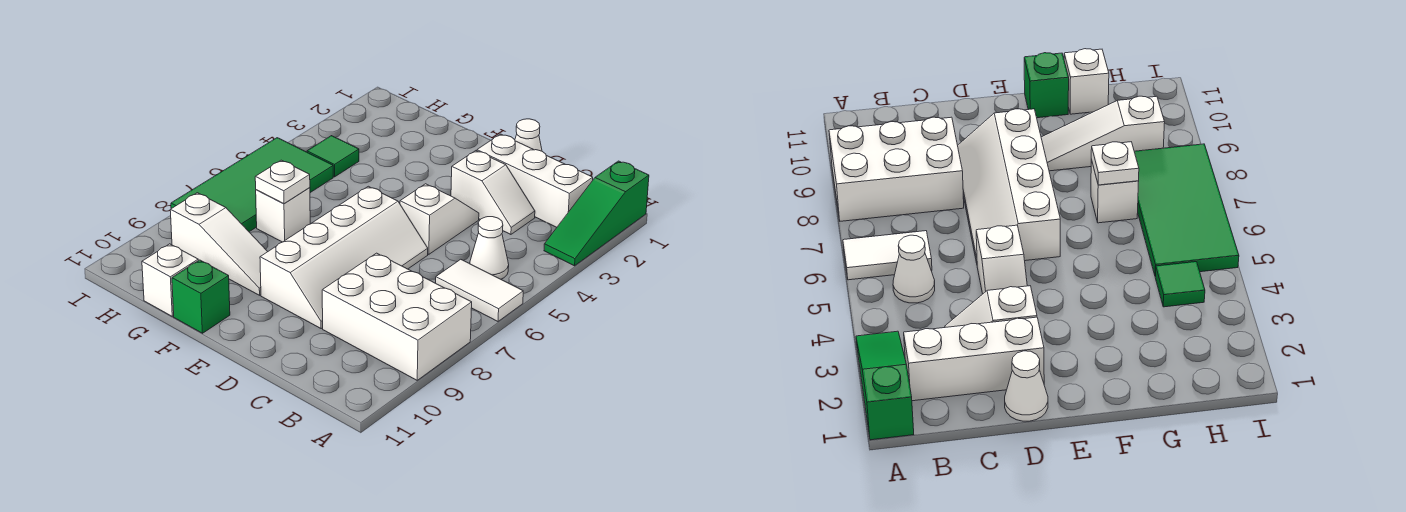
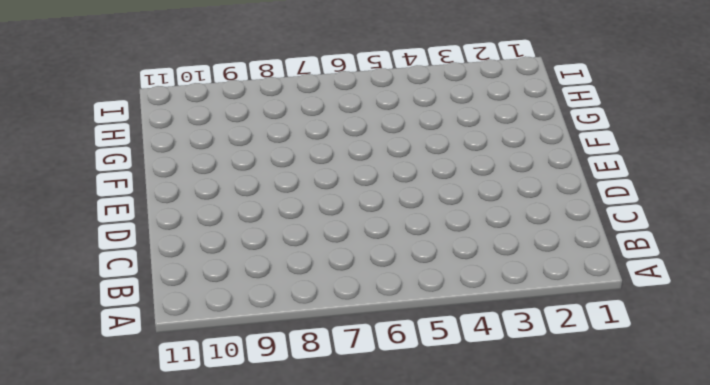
none -> green 1x3 slope [544,161,649,266]
none -> white 1x2 tile [436,259,523,321]
none -> white 2x3 brick [322,253,472,380]

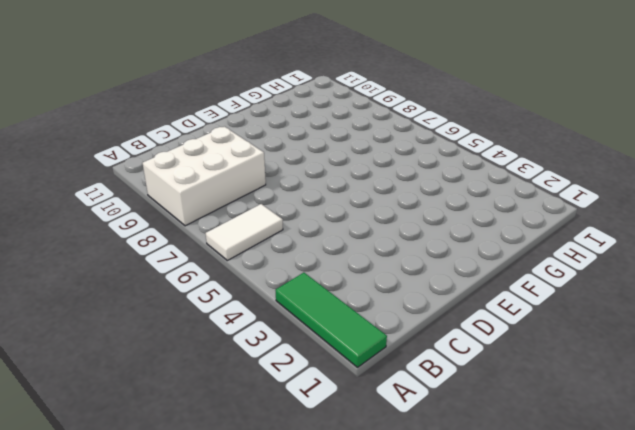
green 1x3 tile [275,273,387,367] -> green 1x3 slope [544,161,649,266]
none -> white 1x3 brick [477,134,593,227]
none -> white 1x1 cone [470,217,509,279]
none -> white 1x2 slope [451,151,535,234]

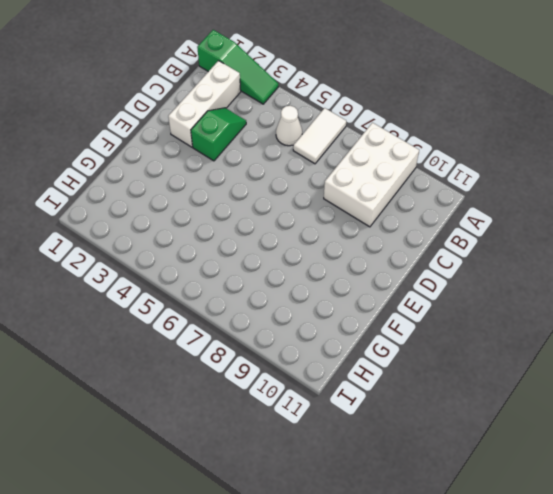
green 1x2 slope [191,108,246,161] -> white 1x2 slope [451,151,535,234]
none -> white 1x1 cone [515,119,542,151]
none -> white 1x2 slope [400,184,479,254]
none -> white 2x4 slope [260,186,428,329]

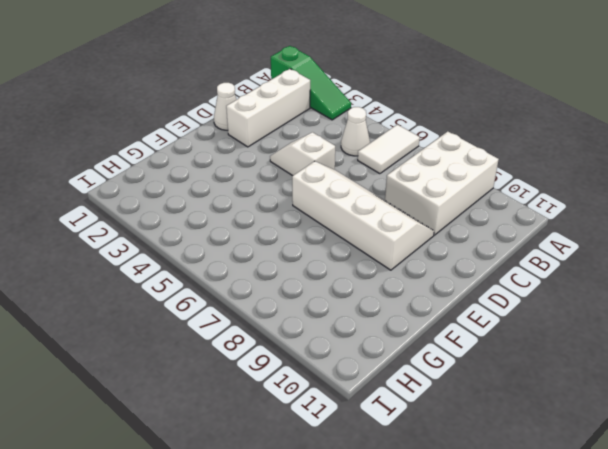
none -> white 1x2 slope [451,151,535,234]
none -> white 1x3 slope [170,193,268,295]
none -> green 1x1 brick [172,260,230,333]

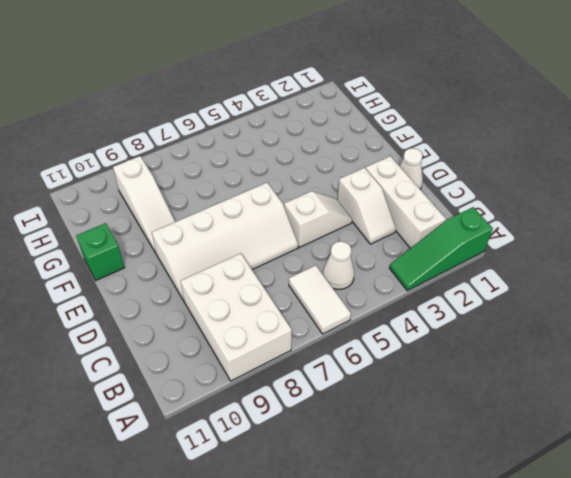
none -> white 1x1 brick [256,188,310,242]
none -> white 1x1 brick [142,244,198,316]
none -> green 1x1 tile [307,136,359,177]

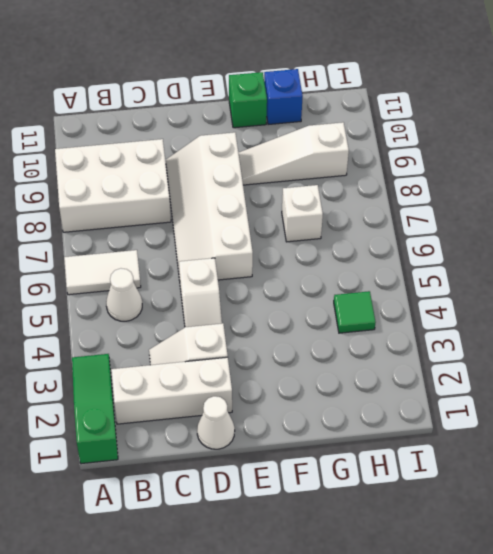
blue 1x1 brick [264,69,303,125] -> white 1x1 brick [142,244,198,316]
none -> green 2x4 tile [171,138,333,232]
none -> white 1x1 plate [255,160,310,204]

